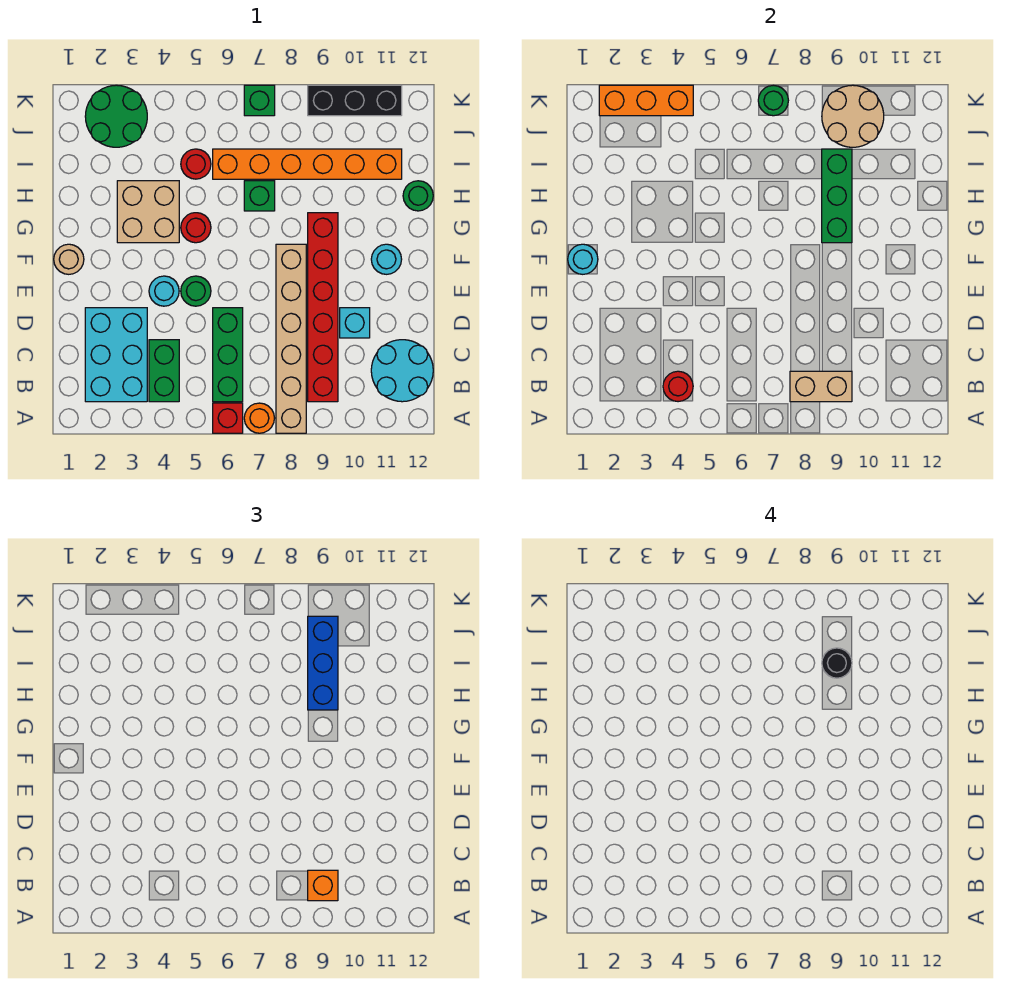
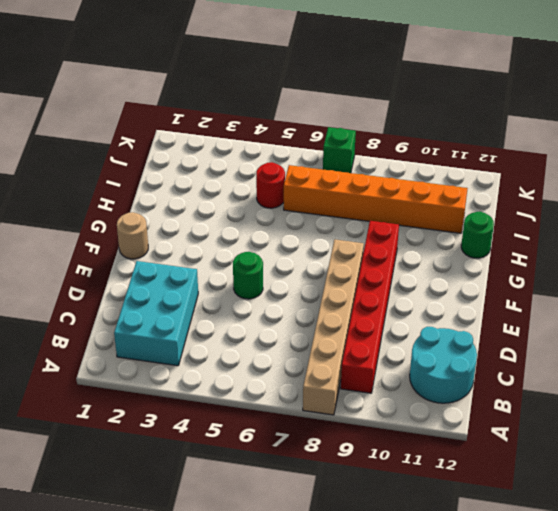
none -> red 1x1 brick [213,403,243,433]
none -> orange 1x1 round brick [244,403,274,433]
none -> green 1x2 brick [149,340,179,402]
none -> green 1x3 brick [213,308,243,402]

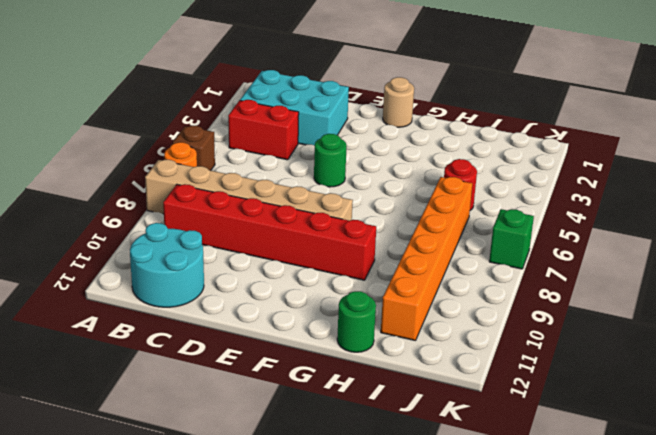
brown 1x1 brick [173,126,215,171] -> red 1x1 brick [213,403,243,433]
red 1x2 brick [228,100,299,160] -> green 1x2 brick [149,340,179,402]
none -> green 1x3 brick [213,308,243,402]
none -> cyan 1x1 brick [340,308,370,338]
none -> cyan 1x1 round brick [149,276,179,306]
none -> cyan 1x1 round brick [371,244,402,274]

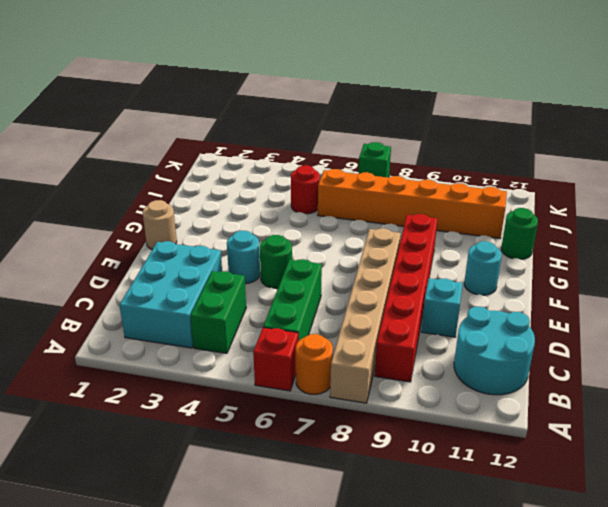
none -> tan 2x2 brick [117,181,179,243]
none -> red 1x1 round brick [181,213,211,243]
none -> green 1x1 brick [244,181,275,211]
none -> green 2x2 round brick [85,85,147,147]

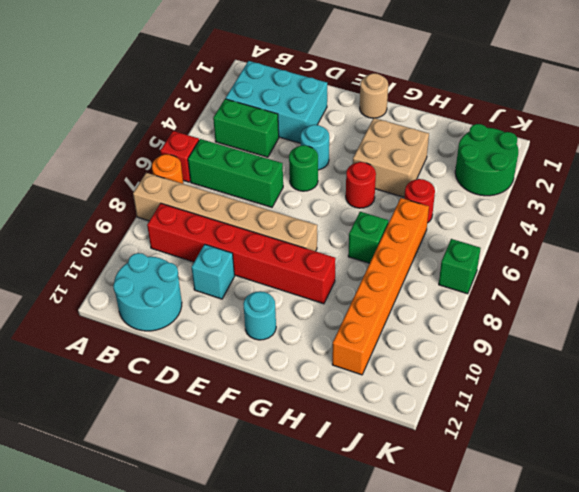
none -> green 1x1 round brick [403,181,433,211]
none -> black 1x3 brick [308,85,402,116]
none -> red 1x1 round brick [663,371,693,402]
none -> tan 1x2 brick [790,371,852,402]

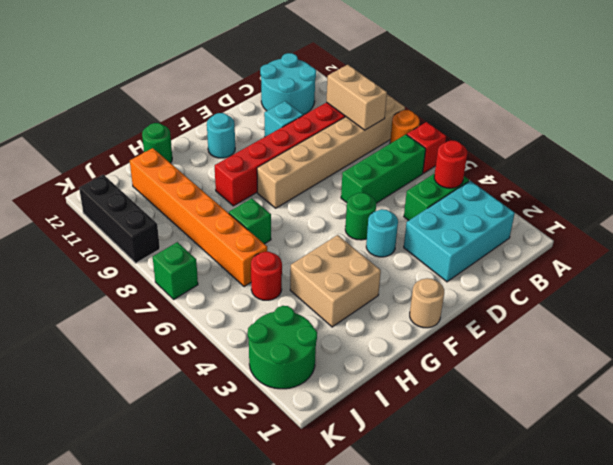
none -> red 1x1 round brick [181,213,211,243]
none -> cyan 1x1 round brick [568,244,598,274]
none -> green 1x3 brick [822,149,852,243]
none -> tan 2x2 round brick [822,85,884,147]

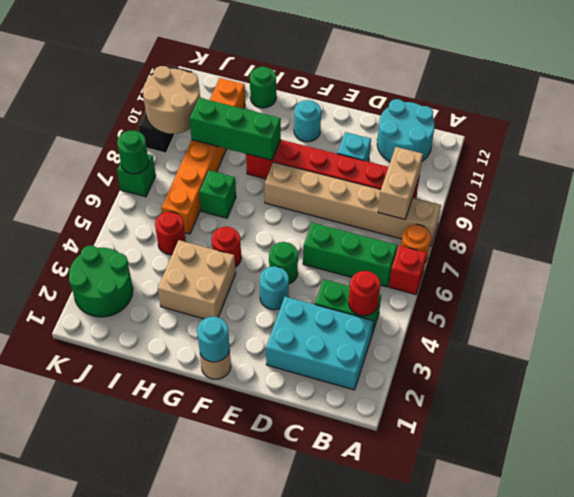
none -> orange 1x3 brick [599,85,693,116]
none -> orange 1x1 brick [308,870,338,901]
none -> blue 1x3 brick [308,616,338,710]
none -> black 1x1 round brick [822,648,852,678]

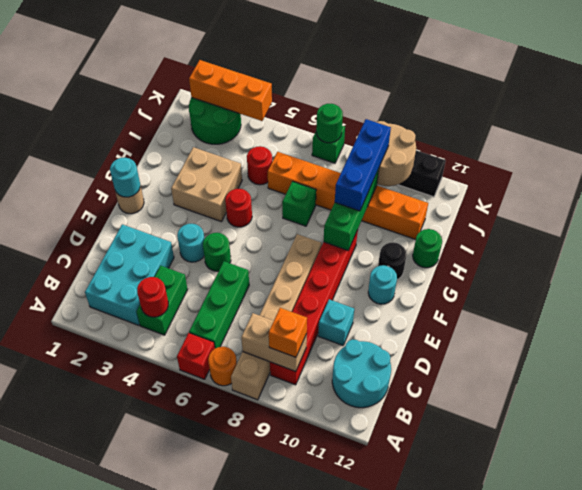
black 1x1 round brick [378,242,407,280] -> black 1x1 round brick moved to [822,648,852,678]

